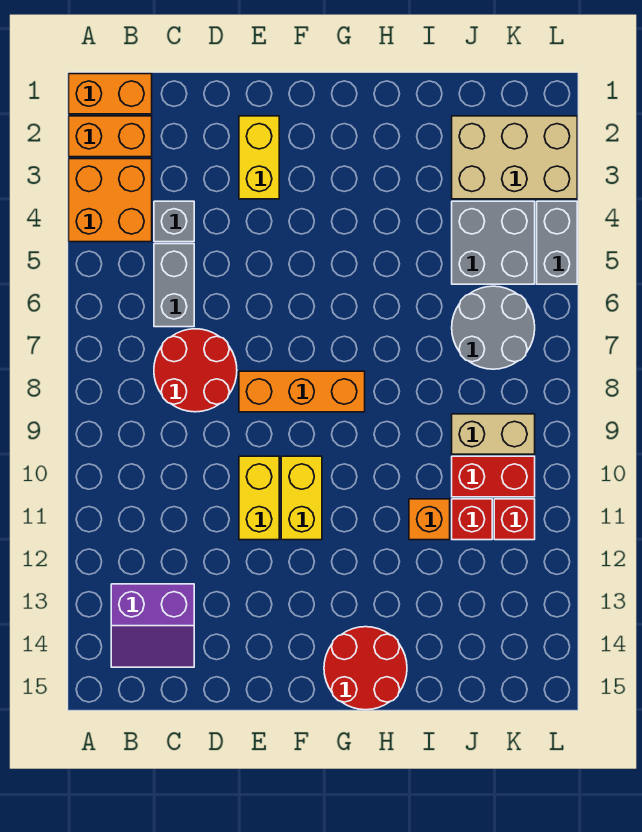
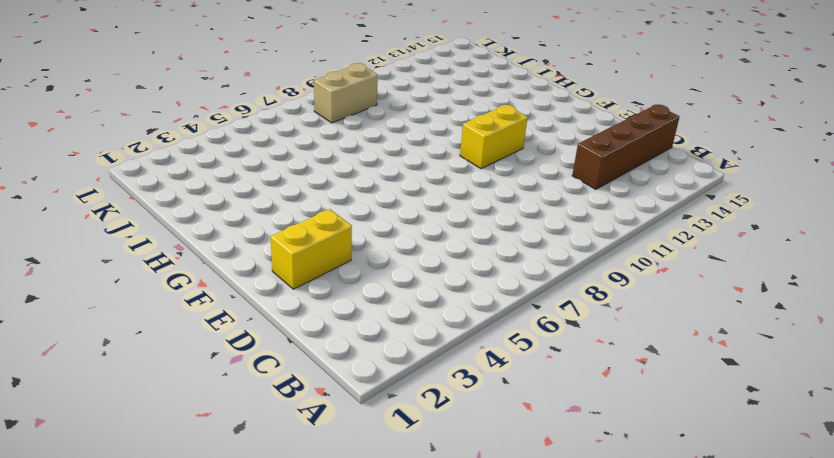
brown 1x4 brick [572,105,679,189] -> purple 2x2 slope [111,584,194,667]
tan 1x2 brick [314,63,378,123] -> tan 1x2 brick turned to [452,414,535,454]
none -> orange 1x2 brick [69,74,152,114]
none -> orange 1x2 brick [69,116,152,157]
none -> orange 2x2 brick [69,159,152,242]

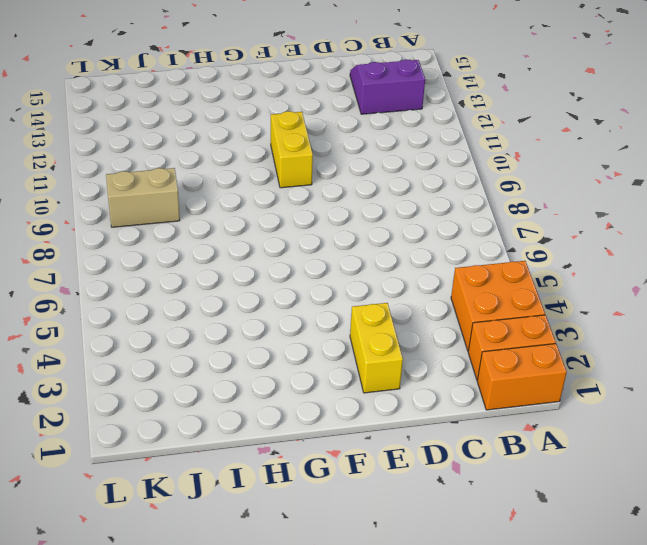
none -> grey 1x1 brick [154,201,194,242]
none -> grey 1x2 brick [154,244,194,327]
none -> red 2x2 round brick [154,329,237,412]

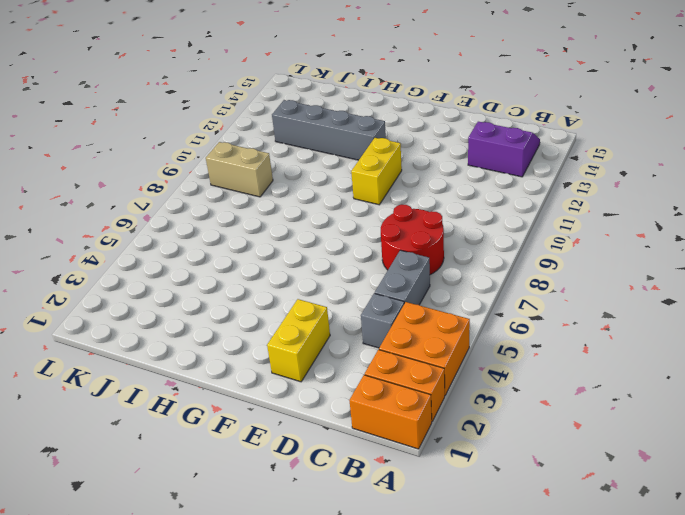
grey 1x4 brick [272,100,386,160] -> none
none -> orange 1x3 brick [239,371,365,412]
none -> yellow 1x2 brick [239,456,279,540]
none -> red 2x2 round brick [324,627,407,710]

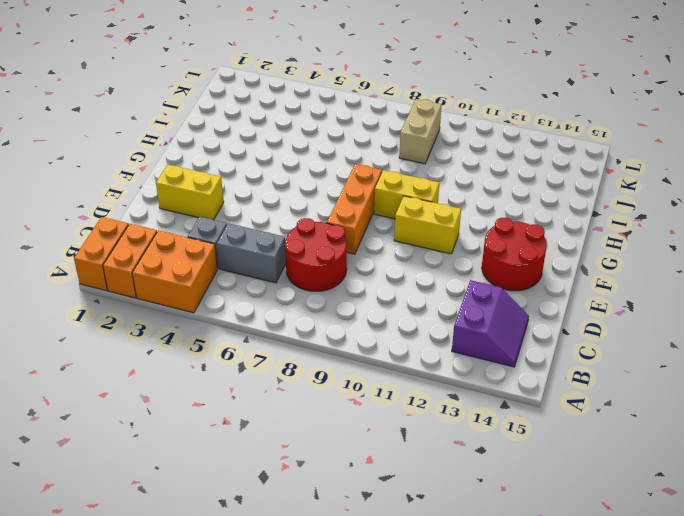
red 2x2 round brick [482,218,547,291] -> red 2x2 round brick moved to [324,627,407,710]
yellow 1x2 brick [374,170,439,219] -> yellow 1x2 brick moved to [239,456,279,540]
none -> orange 1x1 brick [409,499,450,540]
none -> tan 2x3 brick [452,116,577,199]
none -> grey 2x2 brick [452,201,535,284]

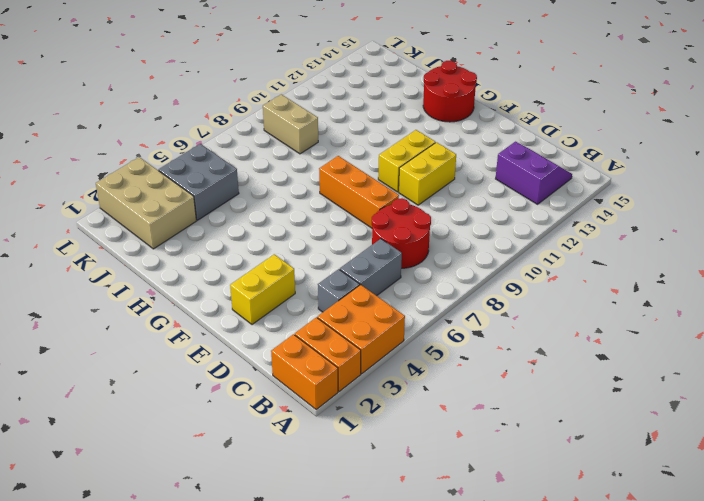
none -> orange 1x1 brick [409,499,450,540]
none -> grey 2x2 round brick [452,286,535,369]
none -> red 1x2 brick [452,456,535,497]

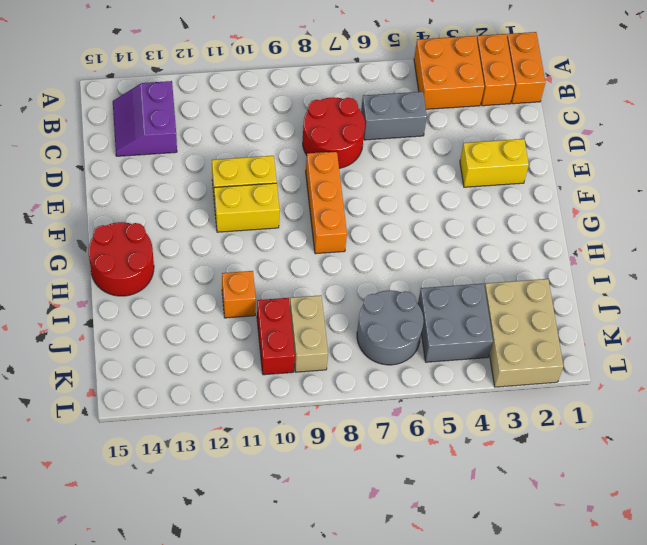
none -> grey 1x1 brick [154,201,194,242]
none -> red 1x1 brick [452,499,492,540]
none -> red 1x1 brick [494,499,535,540]

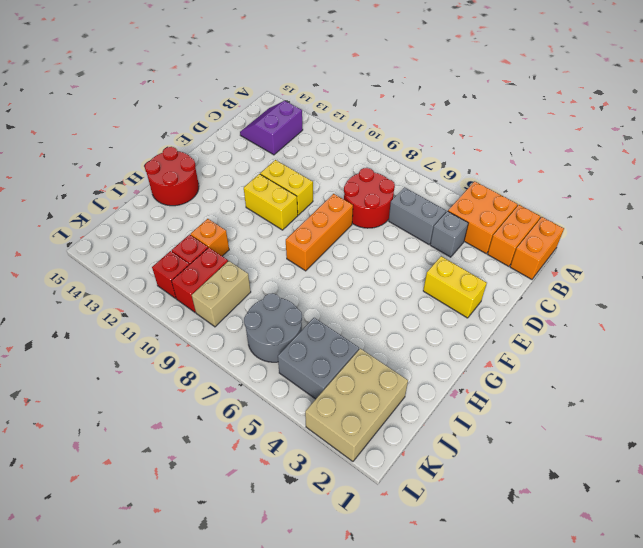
none -> grey 1x2 brick [537,201,577,284]

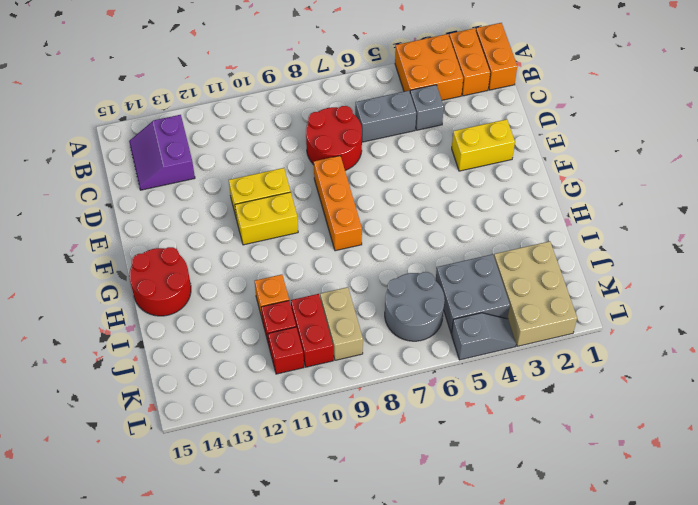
grey 1x2 slope [451,313,516,360] -> grey 1x2 brick [537,201,577,284]

